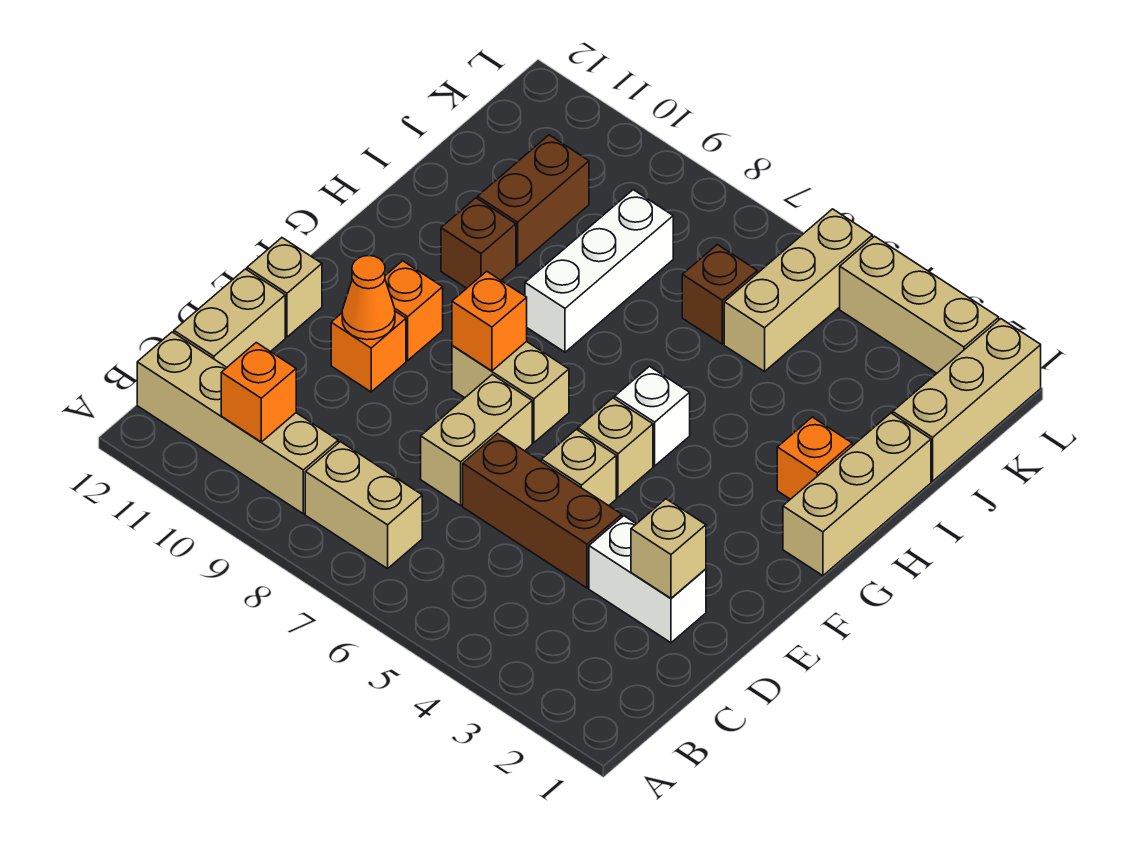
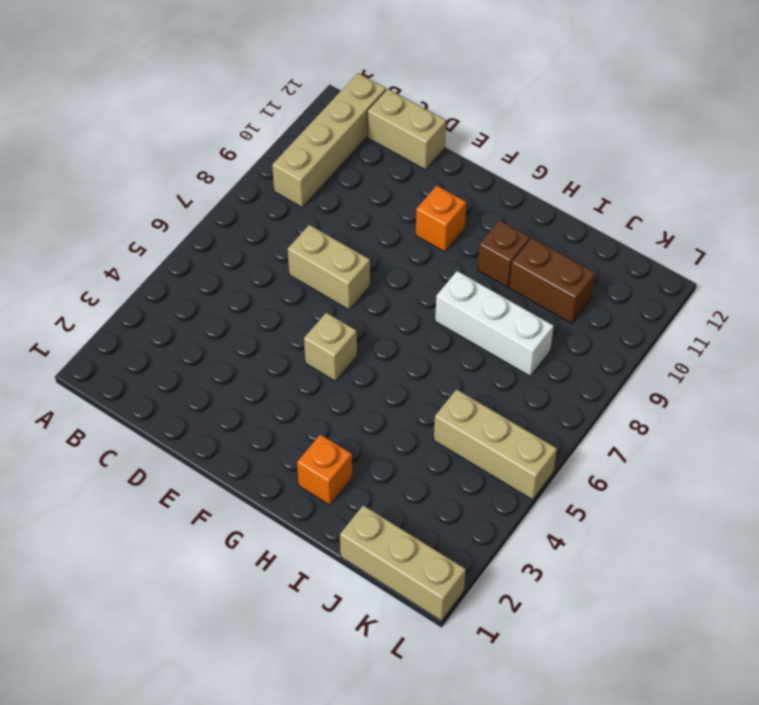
none -> tan 1x2 brick [305,442,422,569]
none -> white 1x2 brick [589,516,706,643]
none -> brown 1x3 brick [463,433,622,588]

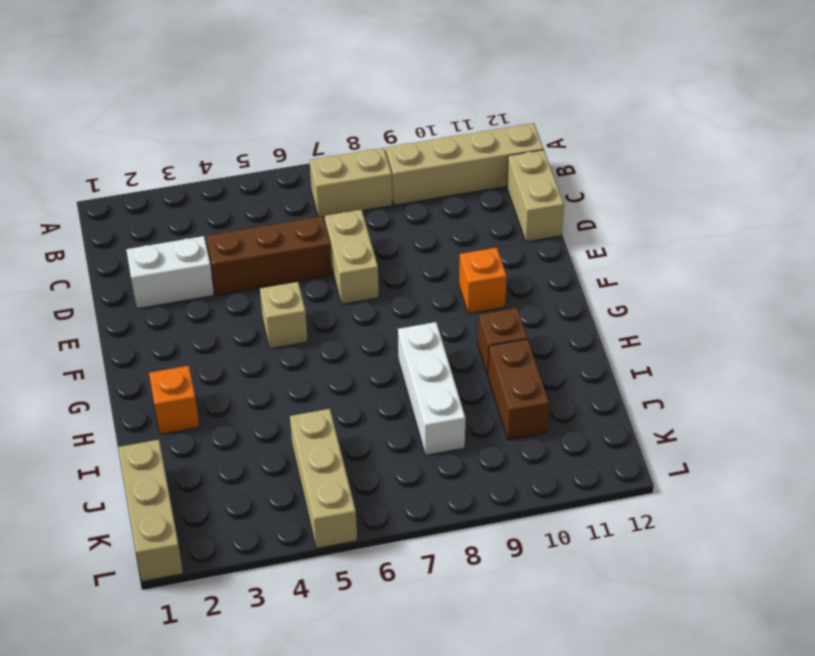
none -> tan 1x1 brick [541,429,616,506]
none -> orange 1x1 brick [331,311,406,392]
none -> tan 1x1 brick [247,238,322,337]

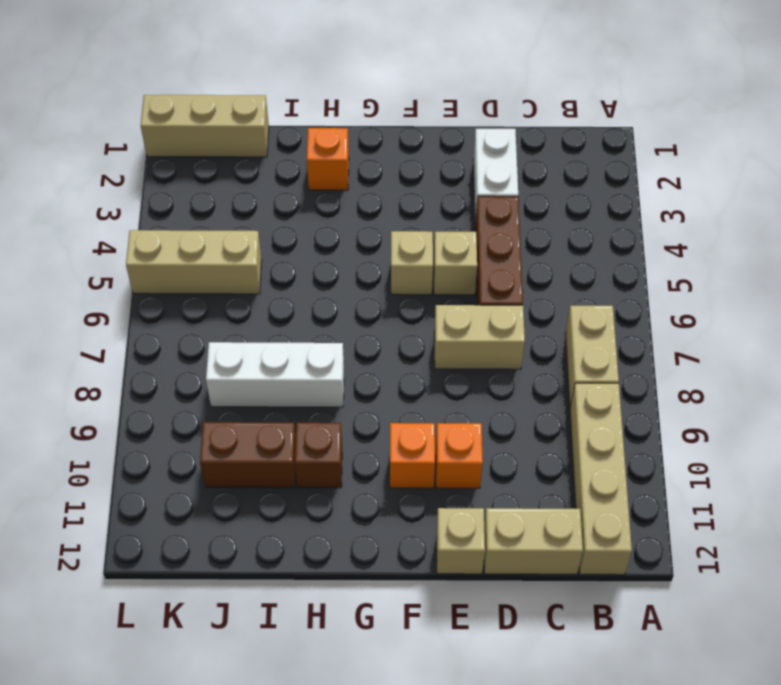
none -> tan 1x2 brick [452,341,569,443]
none -> tan 1x3 brick [783,413,931,576]
none -> white 1x1 brick [615,366,690,466]

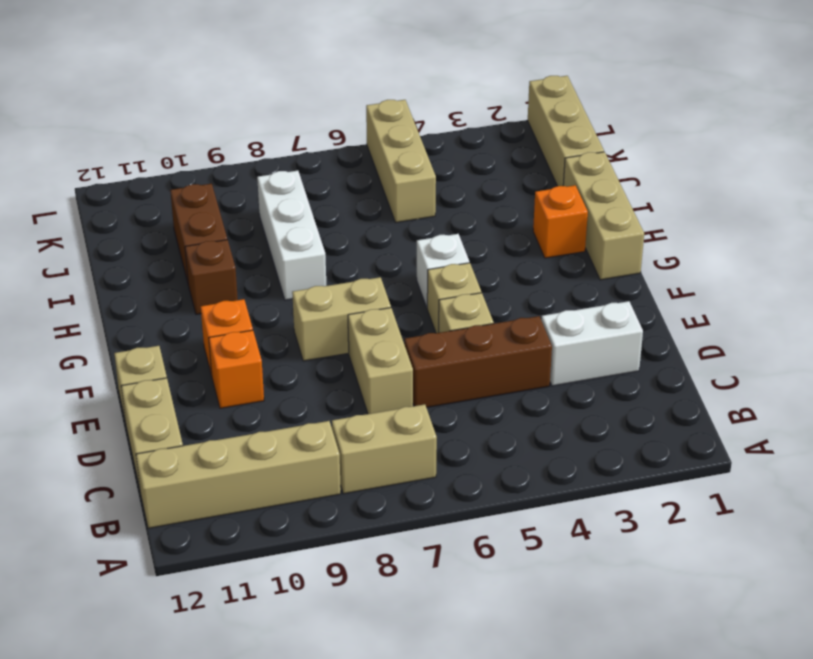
none -> brown 1x1 brick [682,245,757,344]
none -> tan 1x3 brick [840,236,999,373]
none -> orange 1x1 brick [221,343,296,442]

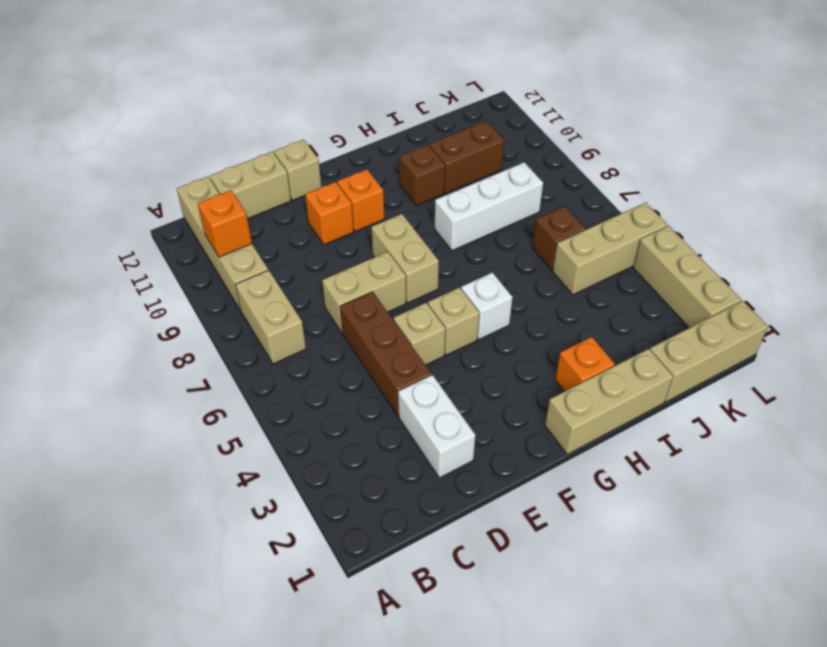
none -> tan 1x1 brick [631,499,706,598]
none -> orange 1x1 cone [342,256,395,340]
none -> orange 1x1 brick [452,271,527,371]

